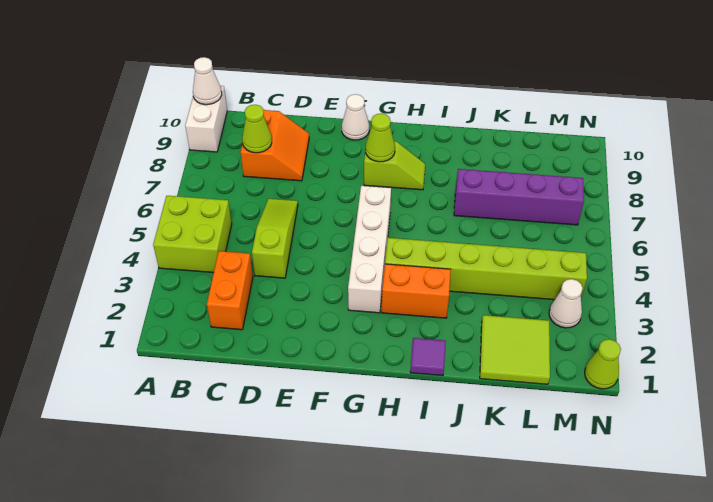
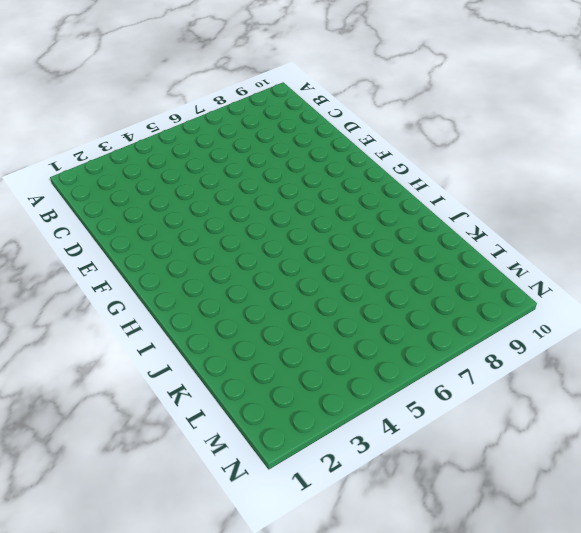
none -> lime 2x2 brick [153,196,232,273]
none -> white 1x2 brick [185,86,227,152]
none -> orange 1x2 brick [207,251,253,330]

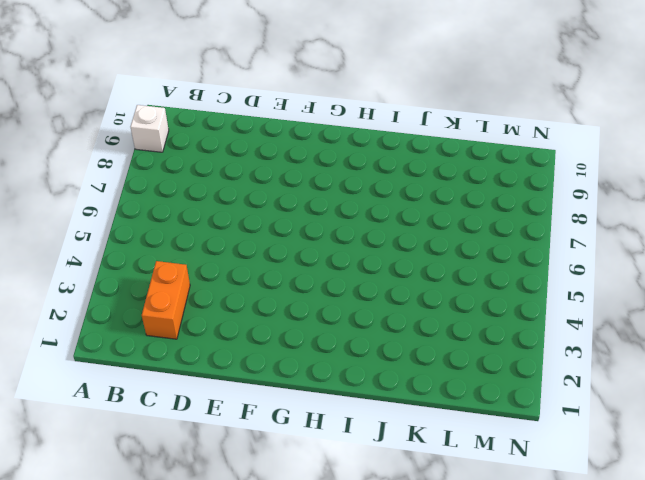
white 1x1 brick [130,105,169,152] -> white 1x2 brick [185,86,227,152]
none -> lime 2x2 brick [153,196,232,273]
none -> orange 2x2 slope [240,109,309,181]
none -> lime 1x3 slope [252,199,298,278]

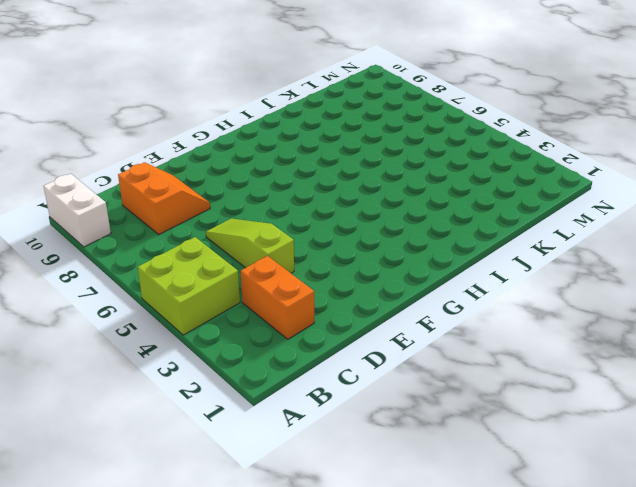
none -> white 1x1 cone [342,94,369,140]
none -> white 1x4 brick [348,186,391,313]
none -> lime 1x2 slope [364,141,425,190]

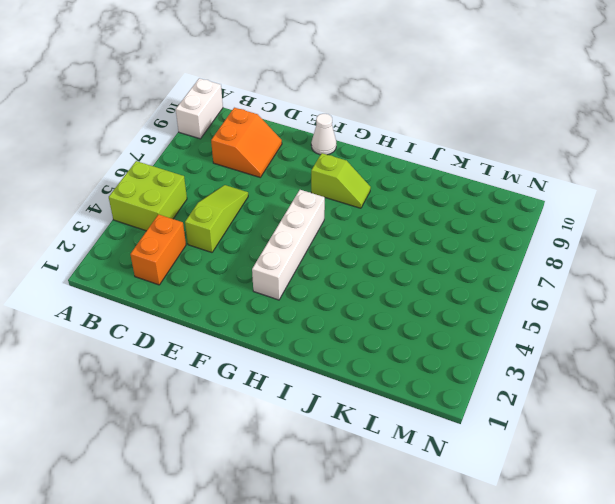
none -> orange 1x2 brick [382,264,451,318]
none -> lime 1x6 brick [385,238,587,300]
none -> purple 1x1 tile [410,338,446,376]

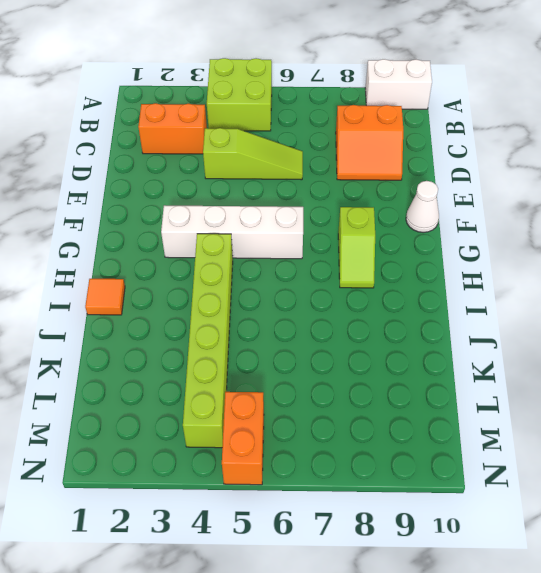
orange 1x1 tile [85,279,125,315] -> purple 1x1 tile [410,338,446,376]
orange 1x2 brick [222,392,264,485] -> orange 1x2 brick moved to [382,264,451,318]
none -> purple 1x4 brick [454,169,584,225]
none -> lime 2x2 tile [480,315,550,384]
none -> white 1x1 cone [549,279,583,328]

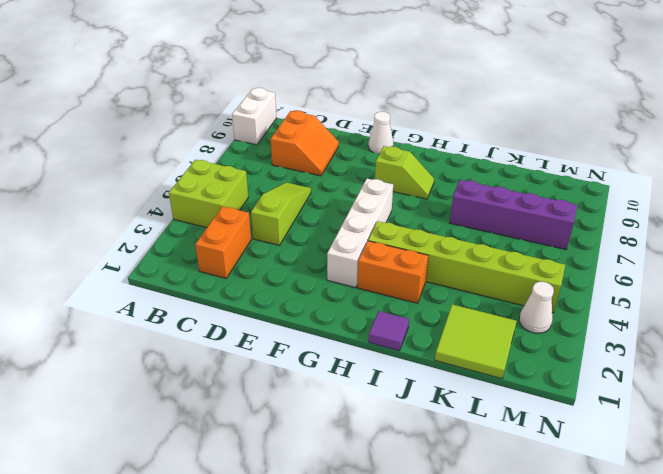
none -> lime 1x1 cone [585,339,621,389]
none -> white 1x1 cone [193,57,222,105]
none -> lime 1x1 cone [242,105,272,153]

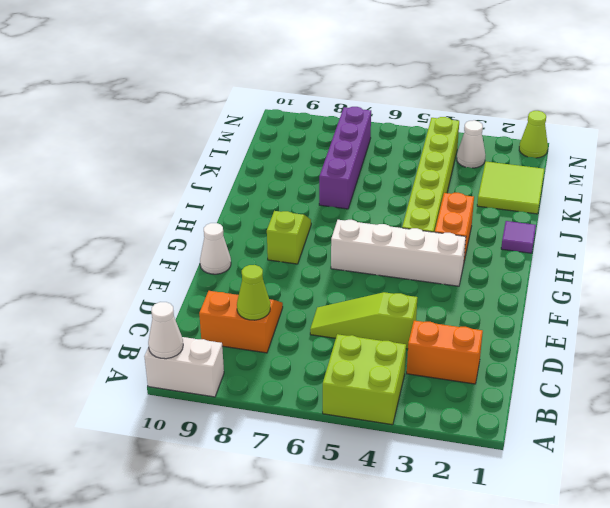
none -> lime 1x1 cone [365,113,395,162]

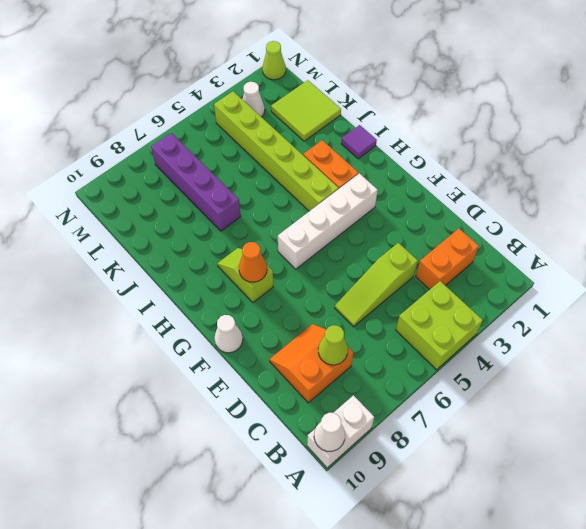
orange 1x1 cone [239,242,267,282] -> lime 1x1 cone [365,113,395,162]

